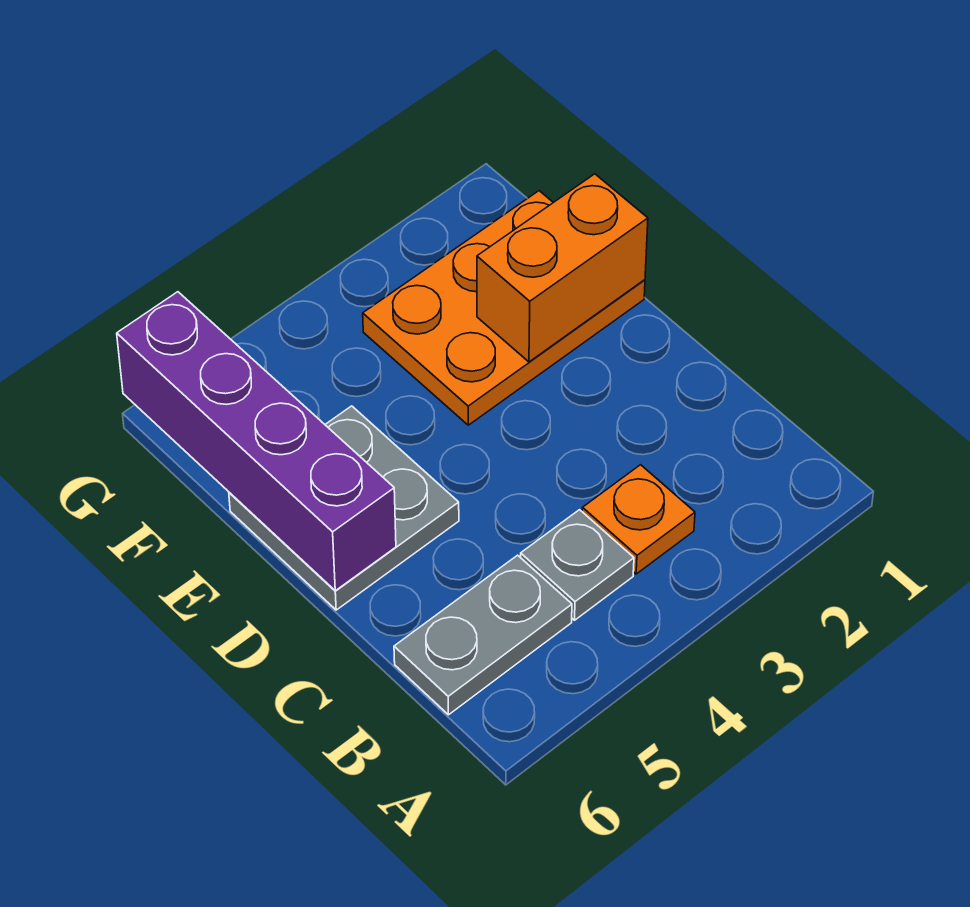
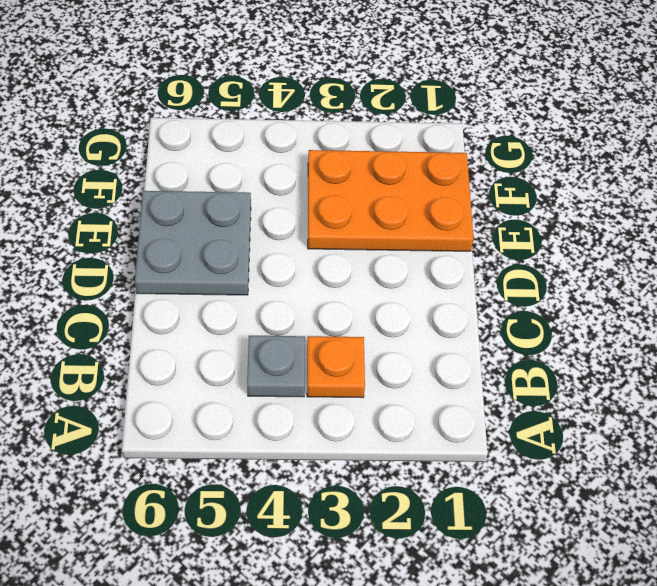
none -> grey 1x2 plate [394,555,572,715]
none -> purple 1x4 brick [117,292,396,591]

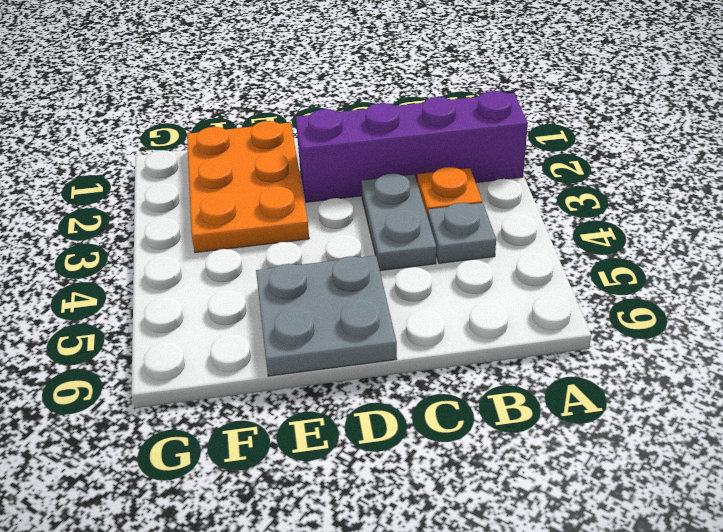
purple 1x4 brick [296,91,528,202] -> purple 1x4 brick moved to [117,292,396,591]
grey 1x2 plate [361,174,436,271] -> grey 1x2 plate moved to [394,555,572,715]
none -> orange 1x2 brick [477,174,648,362]

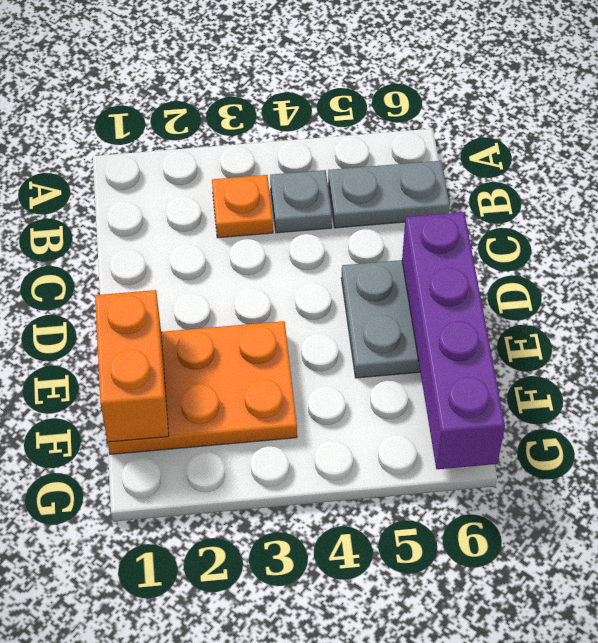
orange 1x2 brick [95,290,169,442] -> orange 1x2 brick turned to [477,174,648,362]

